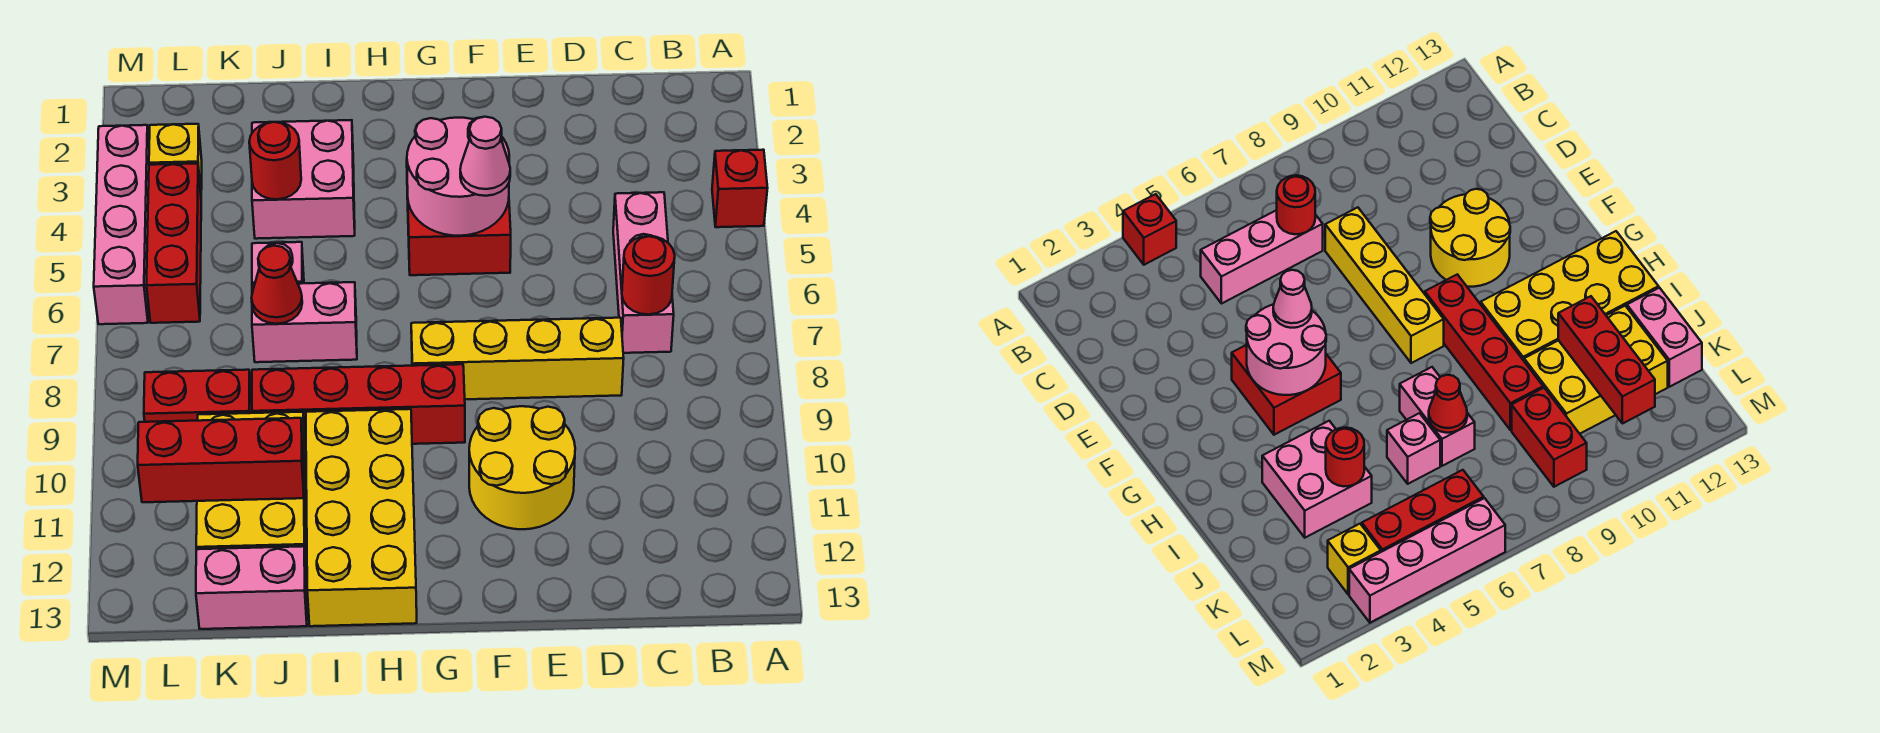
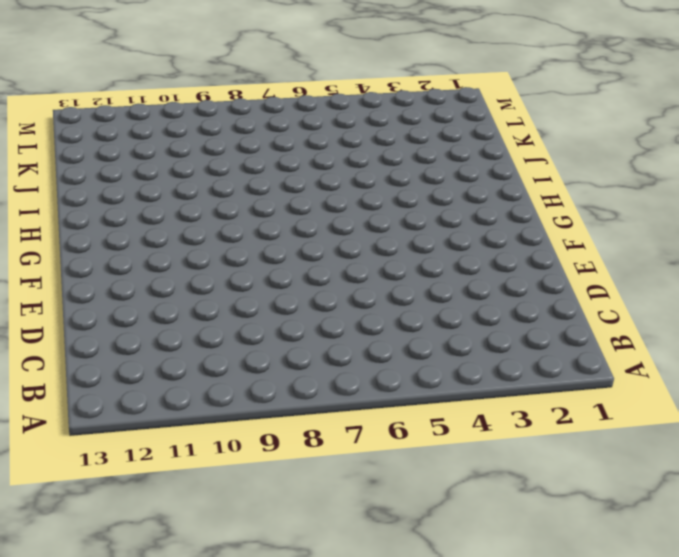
none -> red 1x1 brick [712,150,768,227]
none -> pink 1x3 brick [613,192,674,353]
none -> yellow 1x4 brick [411,318,624,399]

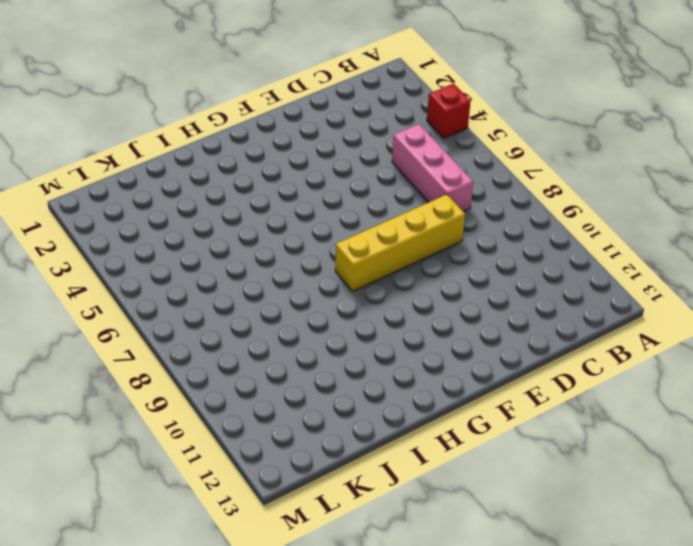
none -> yellow 2x2 round brick [469,406,575,529]
none -> red 2x2 brick [407,186,511,275]
none -> red 1x4 brick [252,364,465,447]

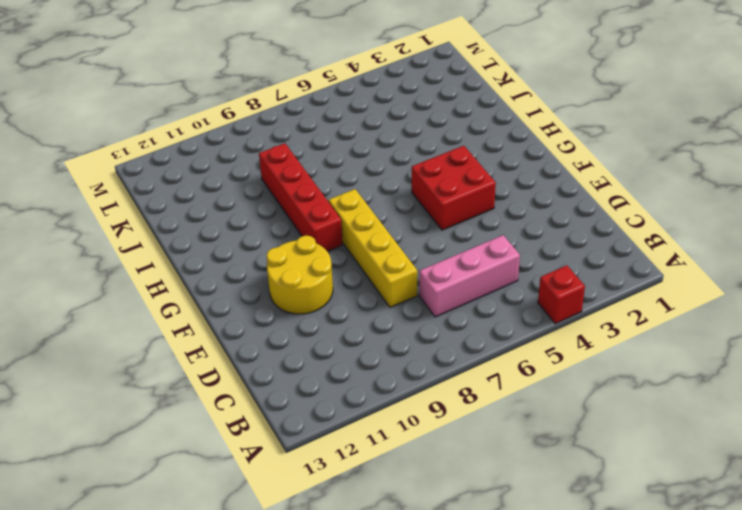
none -> yellow 2x4 brick [306,409,417,626]
none -> pink 2x2 brick [252,120,355,239]
none -> pink 1x2 brick [252,282,357,362]

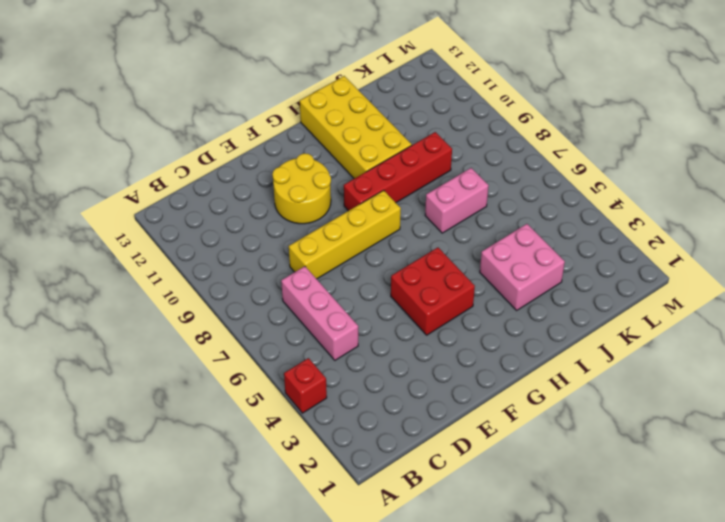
none -> pink 1x1 brick [252,242,304,285]
none -> yellow 2x3 brick [196,412,306,566]
none -> pink 1x2 brick [196,546,307,629]

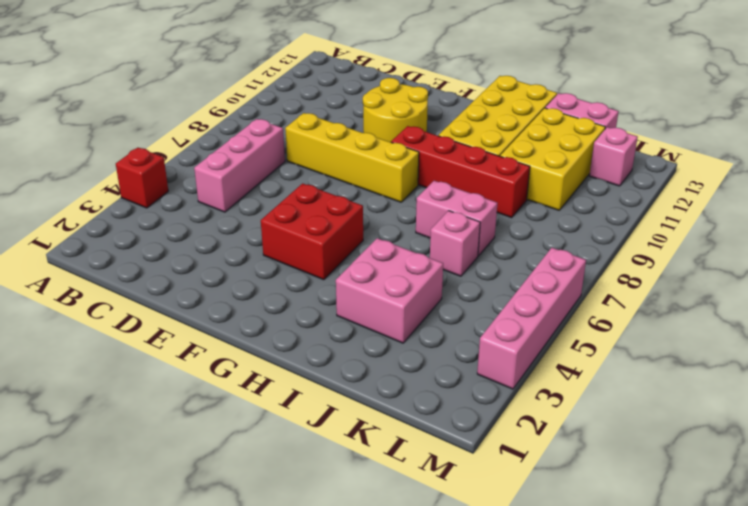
pink 1x1 brick [589,127,638,186] -> none
none -> red 1x2 brick [144,370,252,422]
none -> yellow 1x1 brick [149,124,202,191]
none -> red 1x3 brick [146,163,201,323]

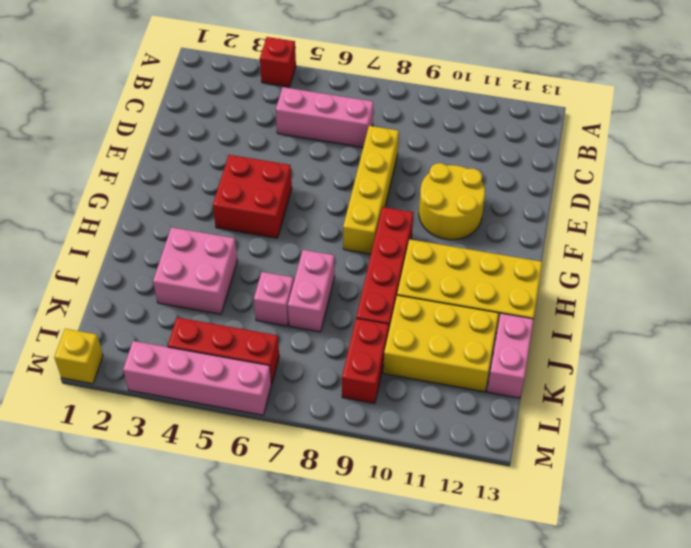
yellow 1x1 brick [54,329,103,384] -> yellow 1x1 brick moved to [149,124,202,191]
none -> red 1x1 round brick [622,236,675,315]
none -> pink 2x2 round brick [407,118,509,236]
none -> red 1x1 round brick [249,122,301,199]

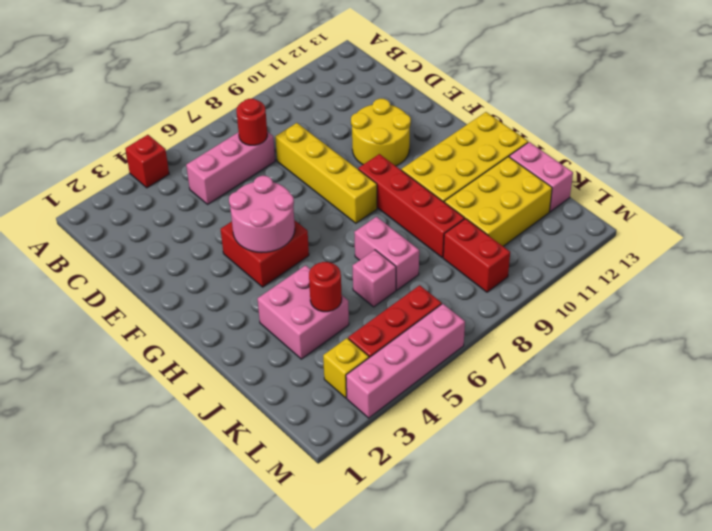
none -> red 1x1 cone [252,246,302,324]
none -> red 1x3 brick [138,418,304,502]
none -> pink 1x1 cone [460,117,510,196]

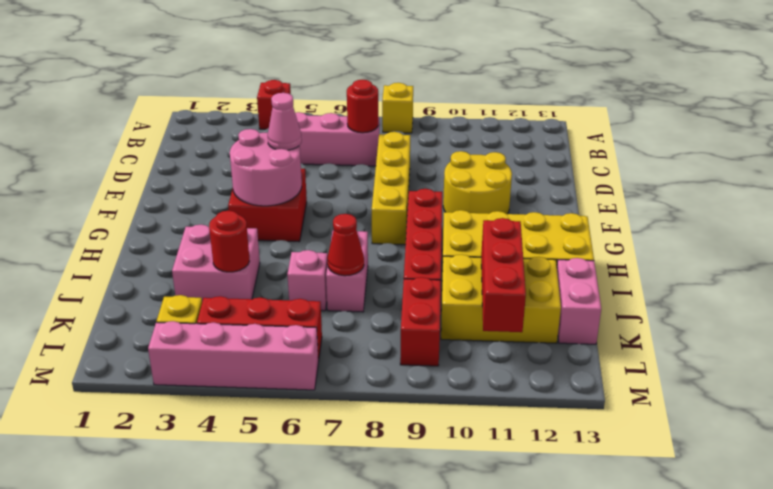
yellow 1x1 brick [382,83,413,133] -> none

